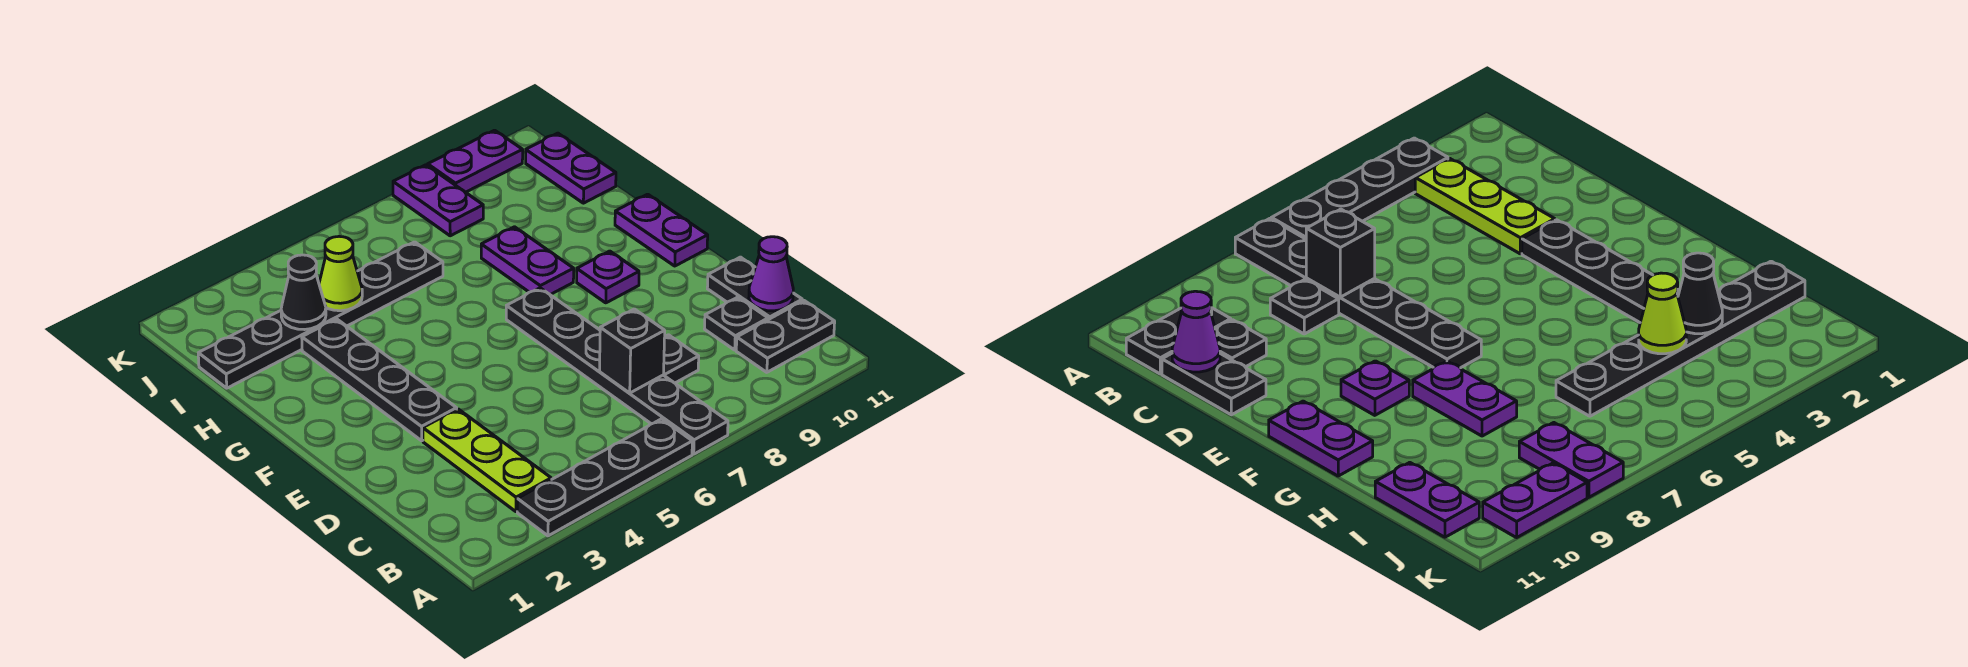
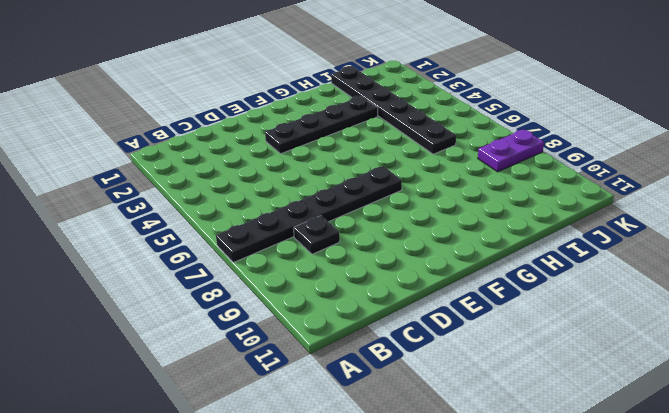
none -> black 1x4 plate [517,419,692,536]
none -> lime 1x3 plate [423,409,552,512]
none -> black 1x2 plate [736,300,835,372]

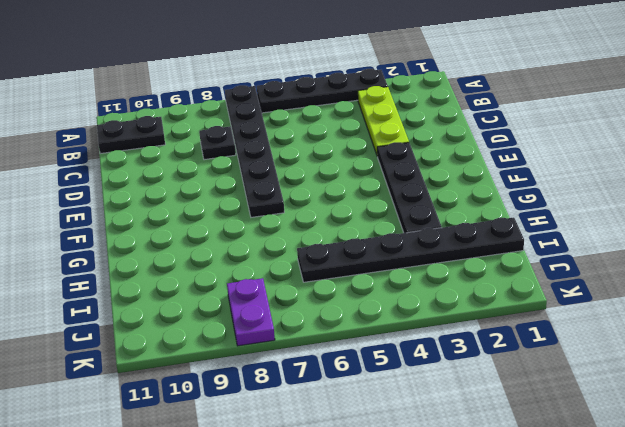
none -> black 1x1 plate [705,297,768,350]
none -> black 1x2 plate [707,257,802,320]
none -> purple 1x1 plate [577,251,639,303]

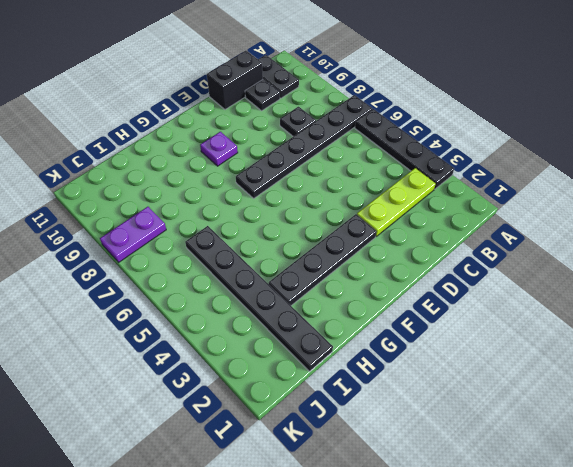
black 1x2 brick [207,51,263,110] -> black 1x2 plate [707,257,802,320]
none -> purple 1x2 plate [615,194,708,266]
none -> purple 1x2 plate [481,227,574,295]
none -> purple 1x2 plate [526,133,616,203]

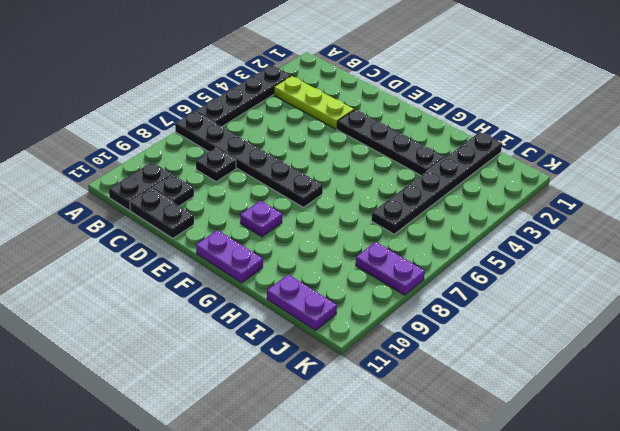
none -> purple 1x2 plate [481,227,574,295]
none -> purple 1x2 plate [428,130,523,192]
none -> black 1x1 brick [600,309,665,393]

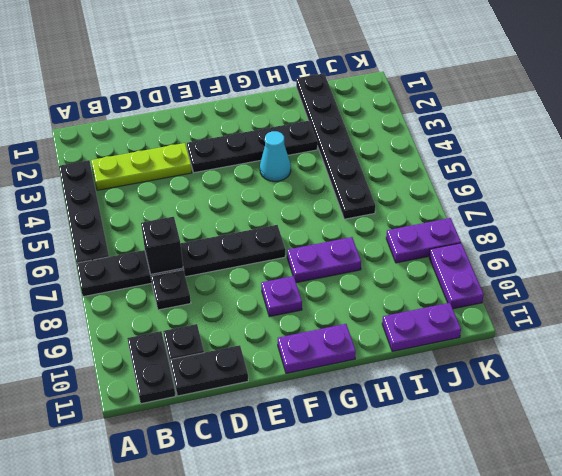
cyan 1x1 cone [260,131,291,181] -> none
none -> purple 1x1 cone [749,237,793,311]
none -> black 1x1 cone [281,255,326,330]
none -> lime 1x1 cone [319,236,362,311]

